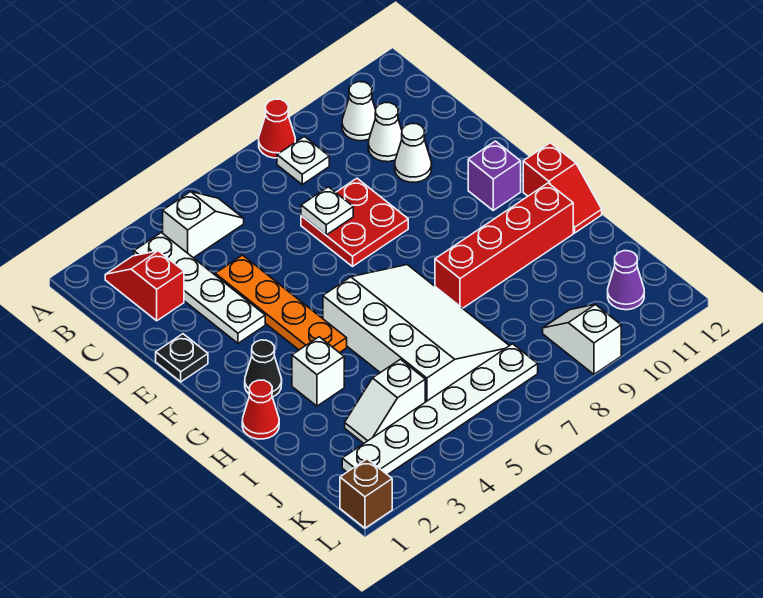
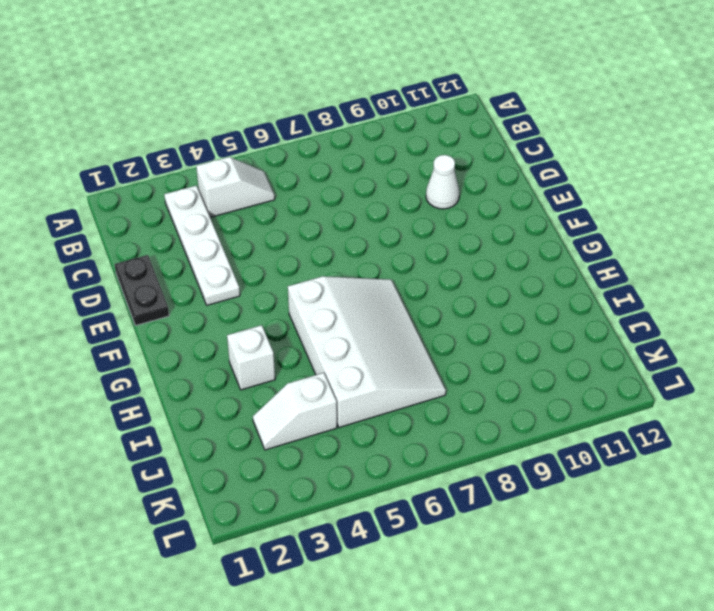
black 1x2 plate [114,255,169,326] -> black 1x1 plate [156,334,208,382]
none -> red 1x1 cone [259,99,295,158]
none -> red 1x2 slope [105,251,184,321]
none -> white 1x1 plate [277,136,329,184]

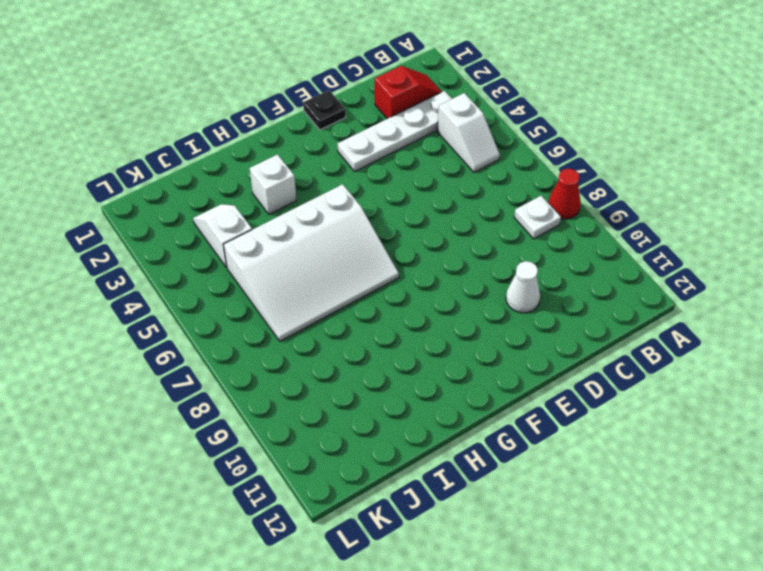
none -> white 1x1 cone [342,82,376,141]
none -> white 1x1 cone [368,103,402,162]
none -> orange 1x4 plate [215,255,347,353]

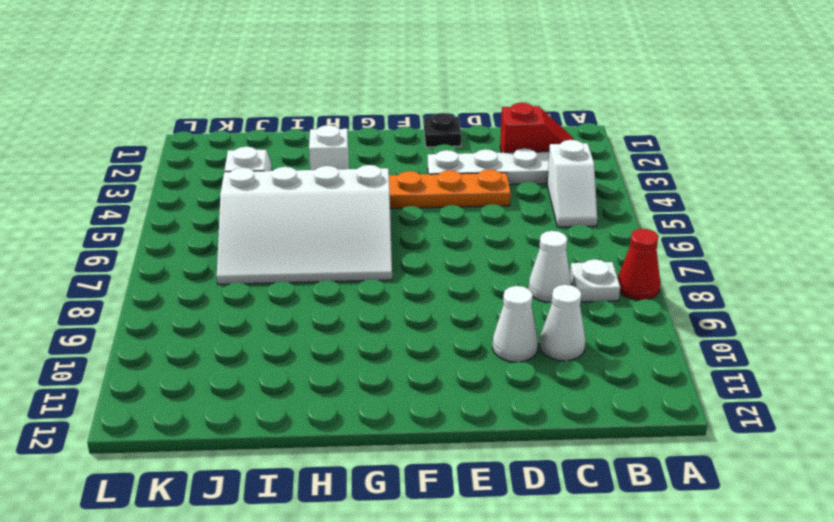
white 1x1 cone [529,231,571,303] -> white 1x1 cone moved to [342,82,376,141]
none -> red 2x2 plate [301,178,408,266]
none -> purple 1x1 brick [468,141,521,210]
none -> black 1x1 cone [245,340,282,397]

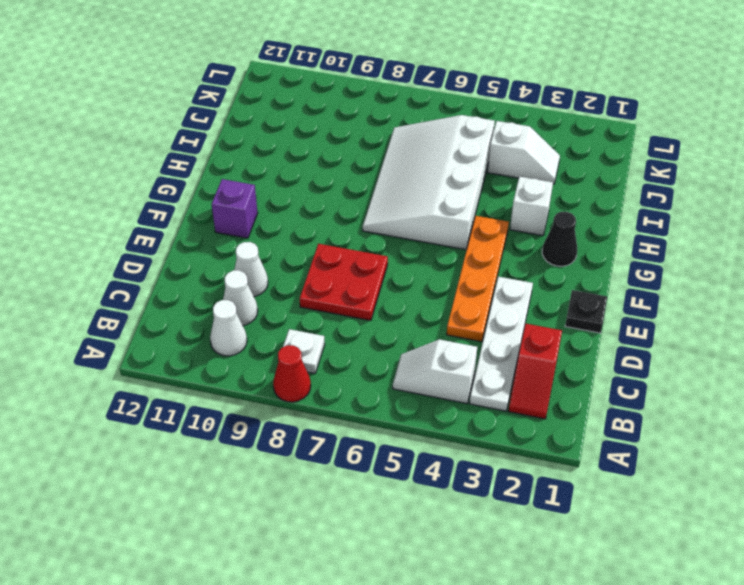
none -> red 1x2 slope [523,143,602,233]
none -> red 1x1 cone [242,380,279,439]
none -> red 1x4 brick [435,183,573,308]

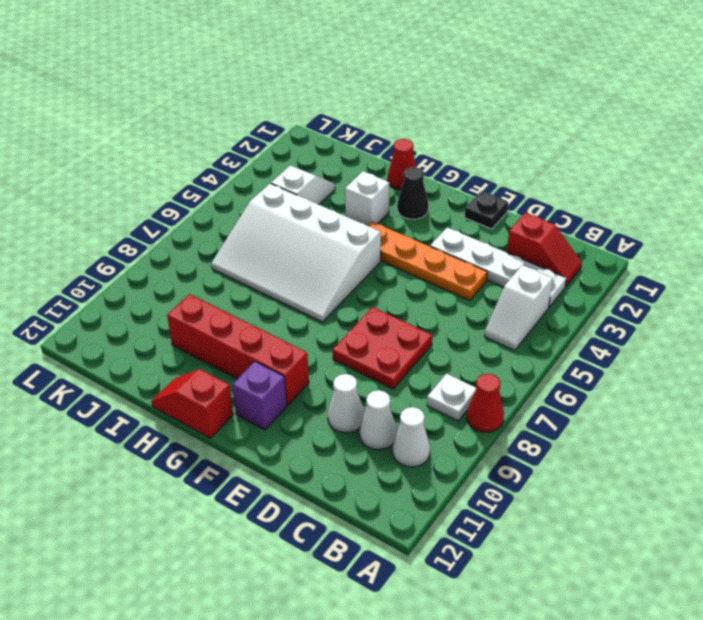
red 1x4 brick [167,294,309,405] -> red 1x4 brick turned to [435,183,573,308]
none -> white 1x6 plate [342,344,538,475]
none -> white 1x2 slope [543,304,621,374]
none -> purple 1x1 cone [608,251,644,310]

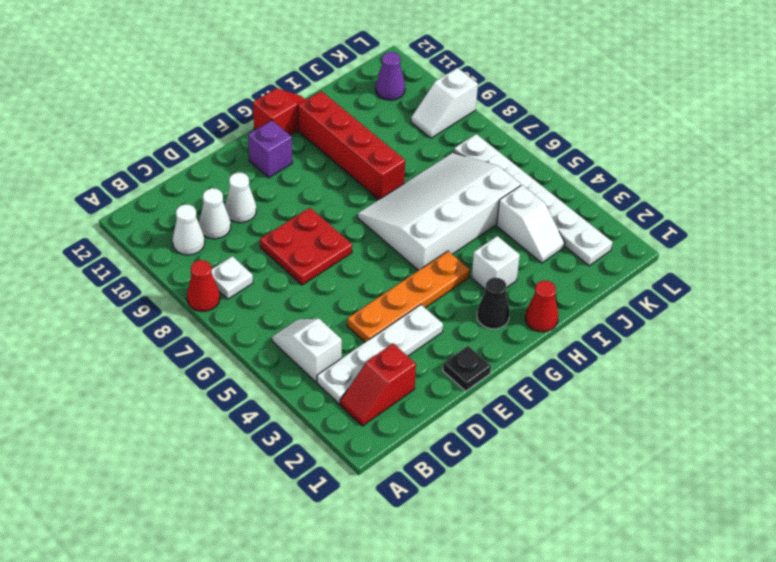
none -> brown 1x1 brick [340,459,392,528]
none -> white 1x1 plate [301,187,353,235]

